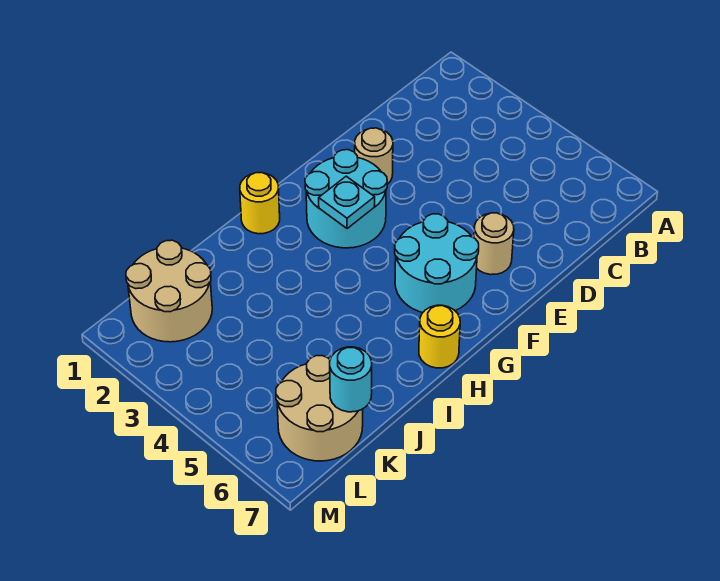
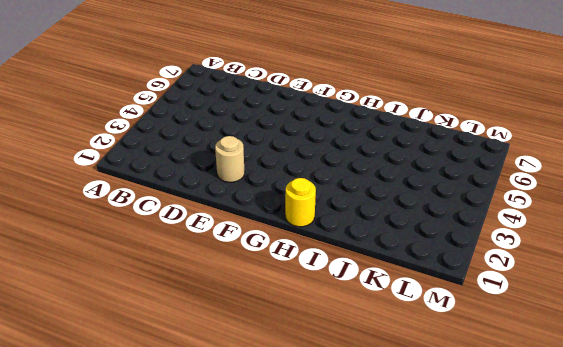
none -> tan 1x1 round brick [474,213,514,275]
none -> cyan 2x2 round brick [305,150,387,248]

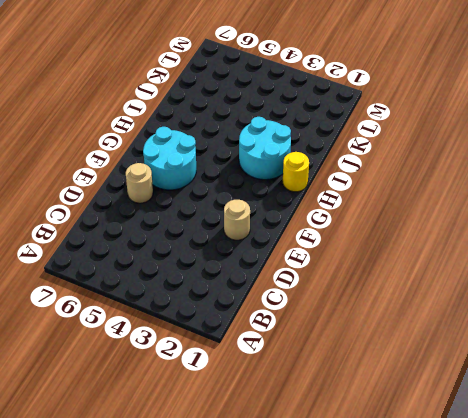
cyan 2x2 round brick [239,117,291,180] -> cyan 2x2 round brick moved to [305,150,387,248]
none -> yellow 1x1 round brick [419,305,460,368]
none -> tan 2x2 round brick [126,240,212,342]

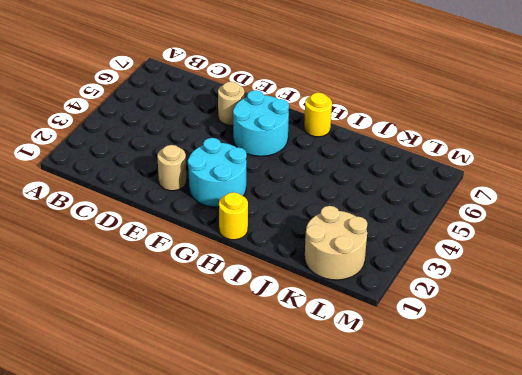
none -> tan 2x2 round brick [276,356,363,461]
none -> cyan 1x1 plate [319,176,375,229]

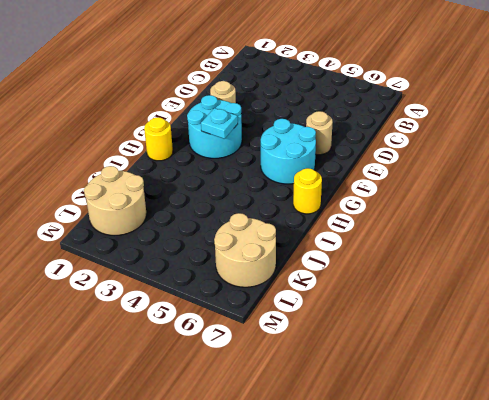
none -> cyan 1x1 round brick [330,347,372,412]

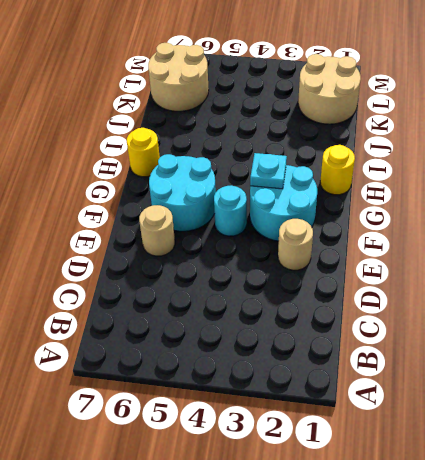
cyan 1x1 round brick [214,185,247,236] -> cyan 1x1 round brick moved to [330,347,372,412]

